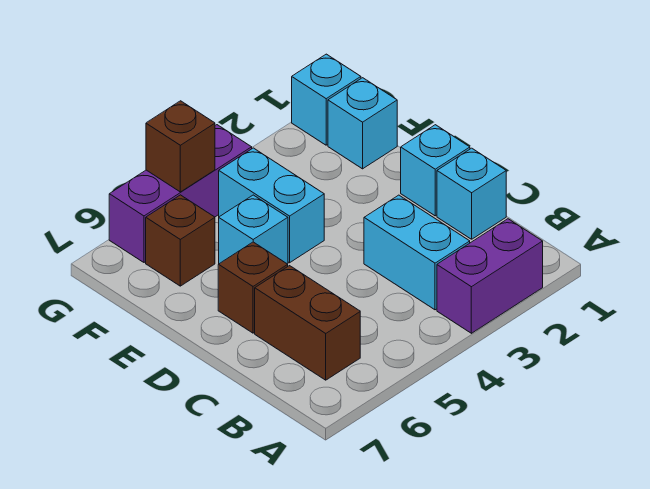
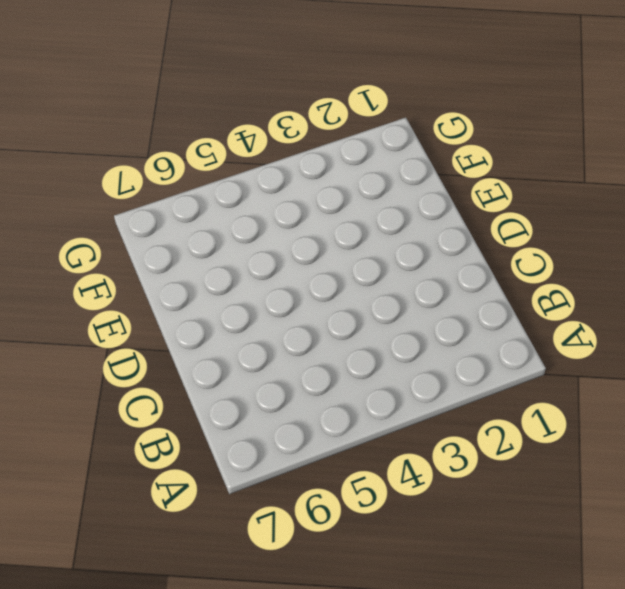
none -> purple 1x2 brick [437,219,543,333]
none -> cyan 1x2 brick [364,195,470,310]
none -> brown 1x2 brick [255,266,360,380]

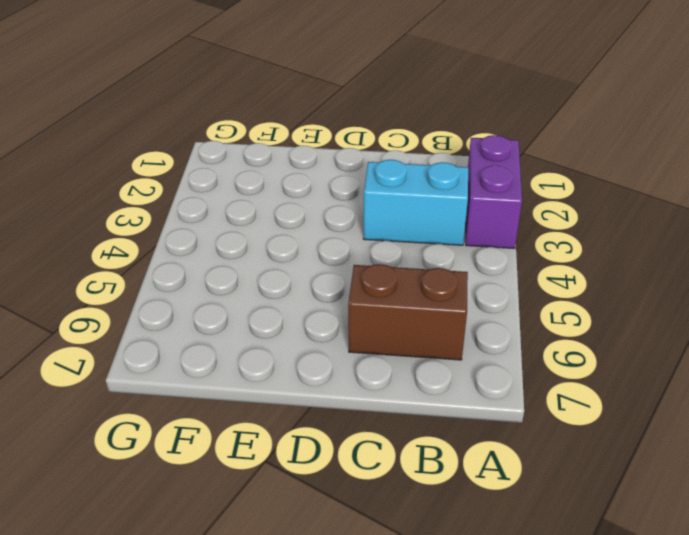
none -> cyan 1x1 brick [437,148,506,239]
none -> cyan 1x1 brick [401,125,470,216]
none -> brown 1x1 brick [218,242,288,333]

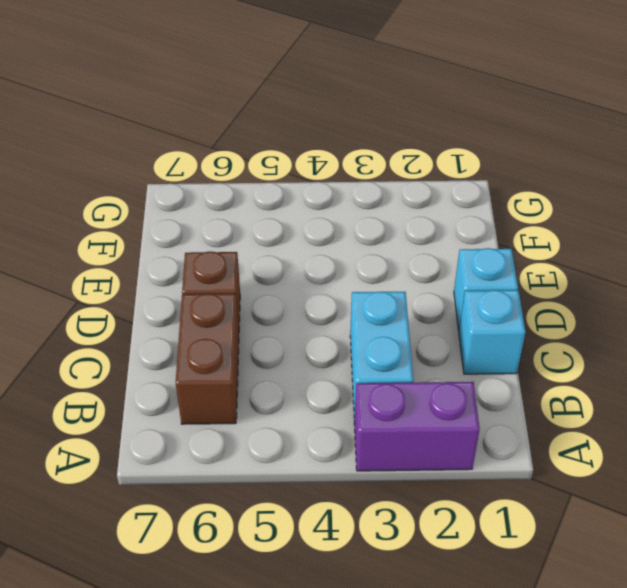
none -> cyan 1x2 brick [219,148,324,263]
none -> cyan 1x1 brick [219,195,288,264]
none -> cyan 1x1 brick [328,78,397,169]

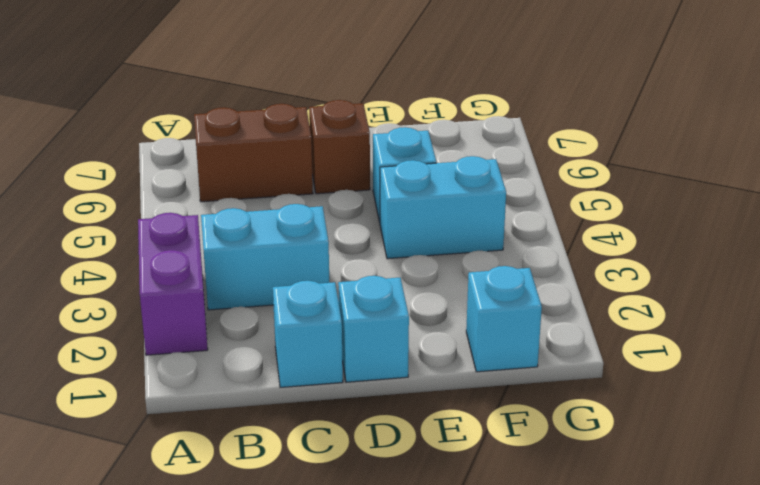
none -> brown 1x1 brick [146,195,215,286]
none -> cyan 1x1 brick [292,54,361,145]
none -> purple 1x3 brick [109,125,252,262]

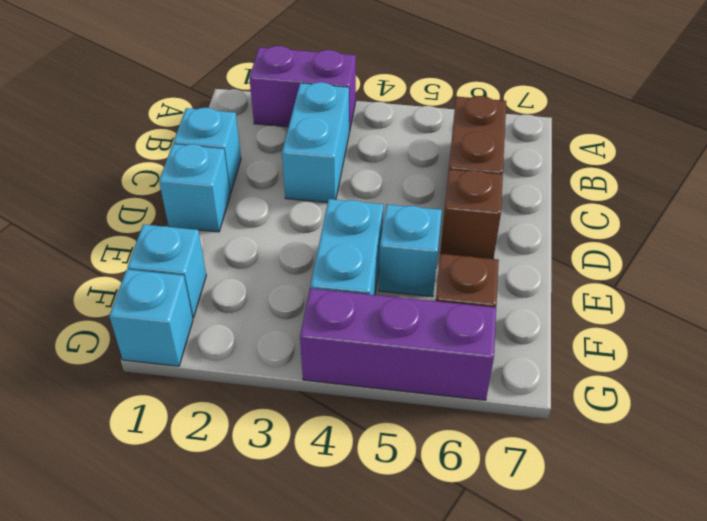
none -> brown 1x1 brick [146,101,215,192]

